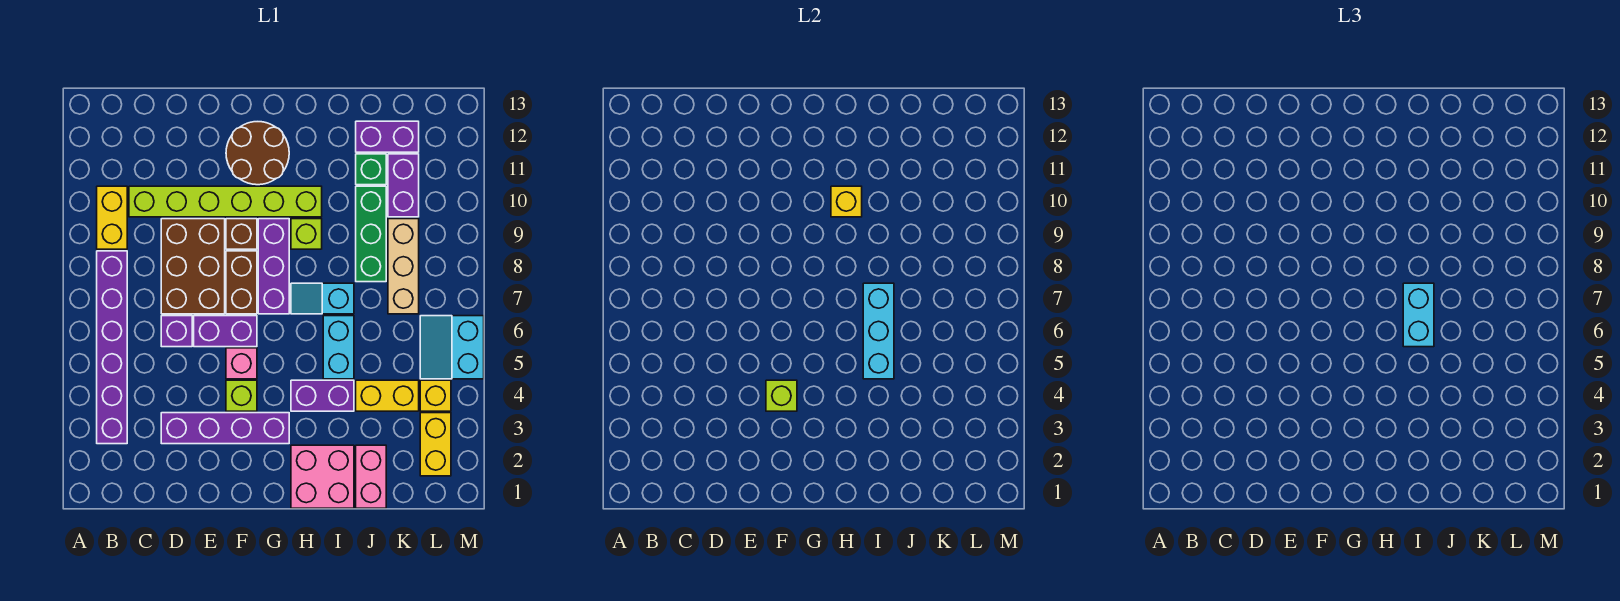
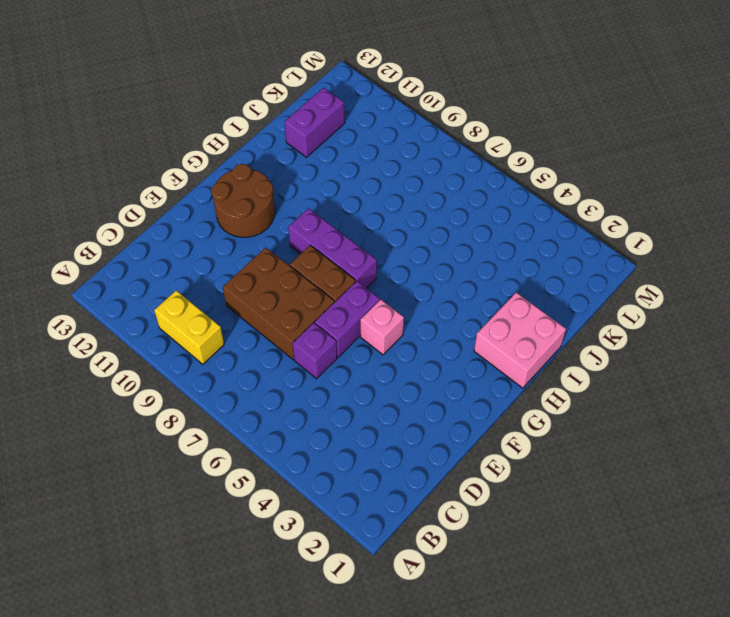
none -> purple 1x6 brick [97,251,127,444]
none -> lime 1x6 brick [129,186,322,217]
none -> purple 1x4 brick [161,413,289,444]
none -> lime 1x1 brick [226,380,257,411]

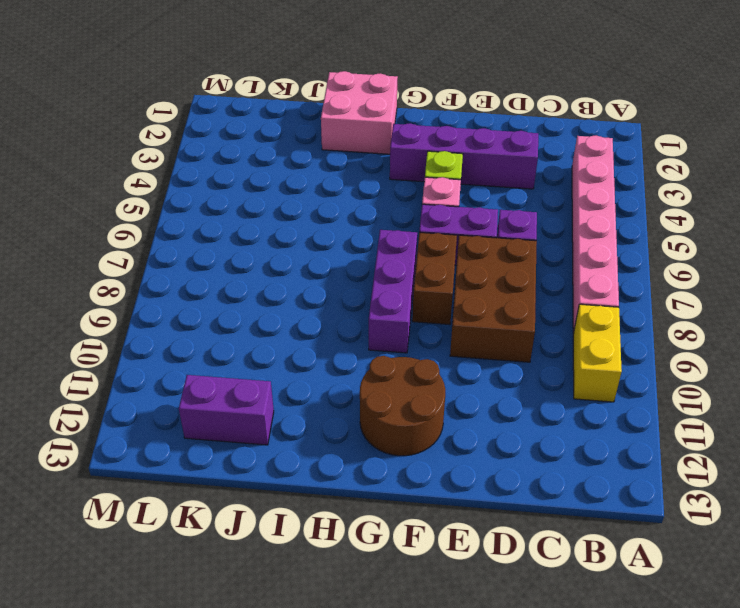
pink 1x6 brick [572,136,619,332] -> purple 1x6 brick [97,251,127,444]
none -> lime 1x6 brick [129,186,322,217]
none -> brown 1x1 brick [226,219,257,249]
none -> purple 1x2 brick [291,380,354,411]
none -> cyan 1x2 slope [291,283,354,314]

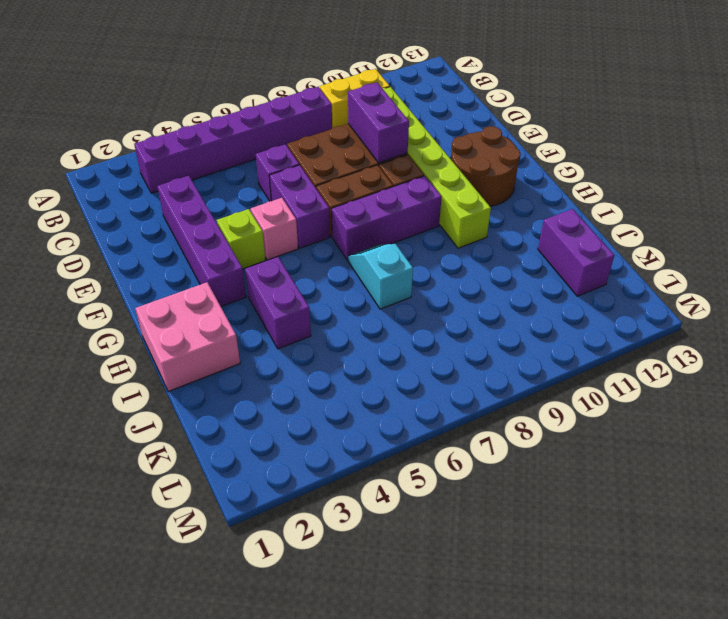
purple 1x2 brick [348,83,409,163] -> purple 1x2 brick turned to [388,154,419,217]
none -> lime 1x1 brick [291,219,322,249]
none -> cyan 1x2 brick [323,316,354,379]
none -> pink 1x2 brick [356,445,386,508]
none -> yellow 1x2 brick [356,380,419,411]

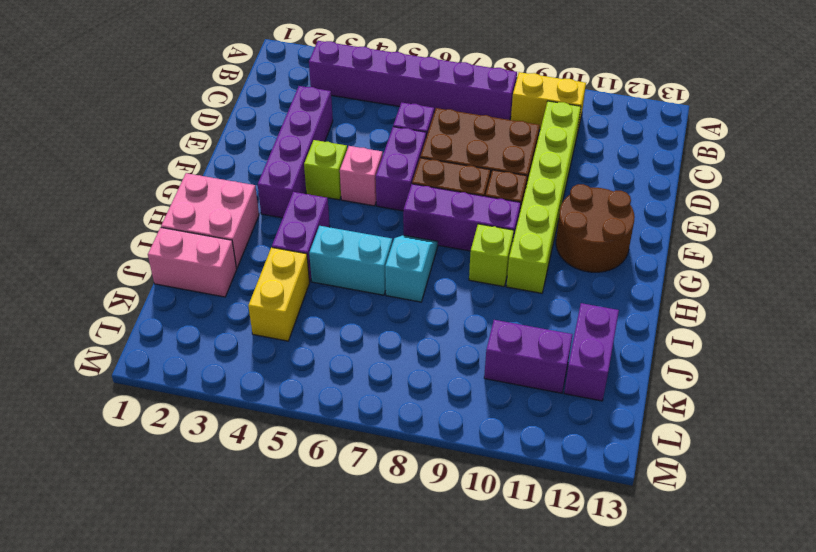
none -> green 1x3 brick [356,186,386,282]
none -> green 1x1 brick [356,154,386,185]
none -> tan 1x3 brick [388,219,419,314]
none -> yellow 1x2 brick [420,413,451,476]

